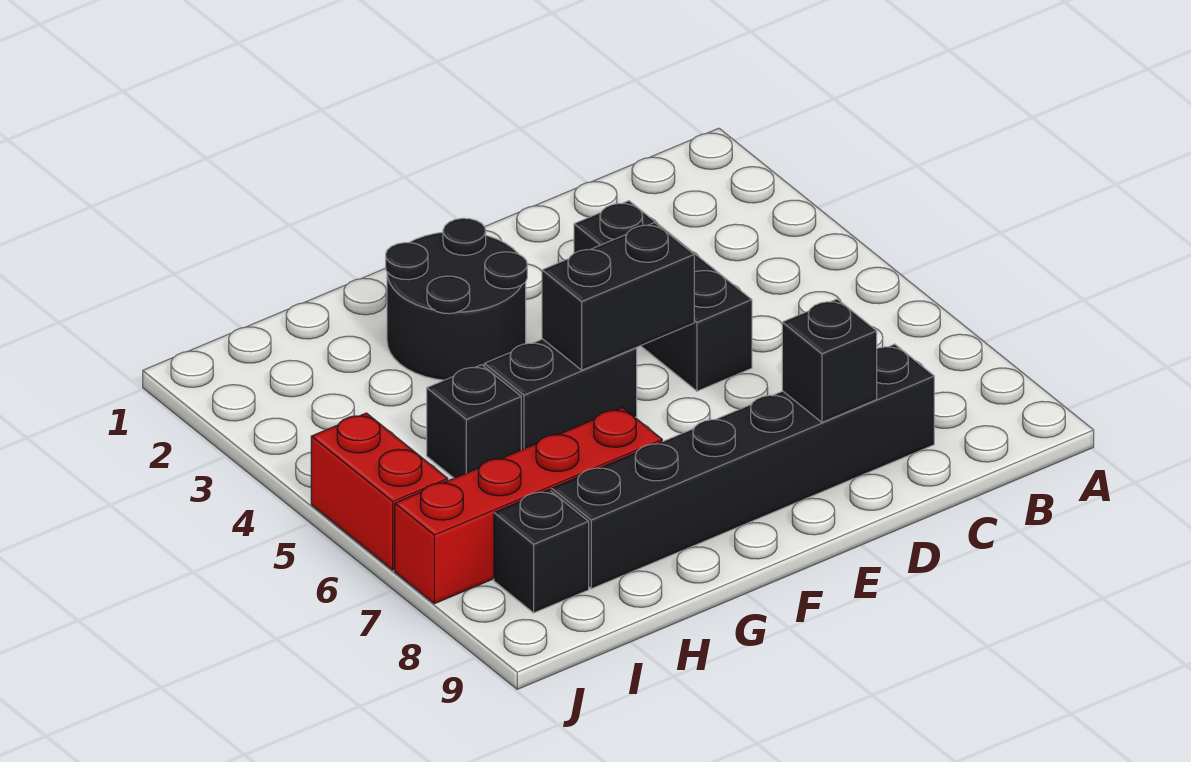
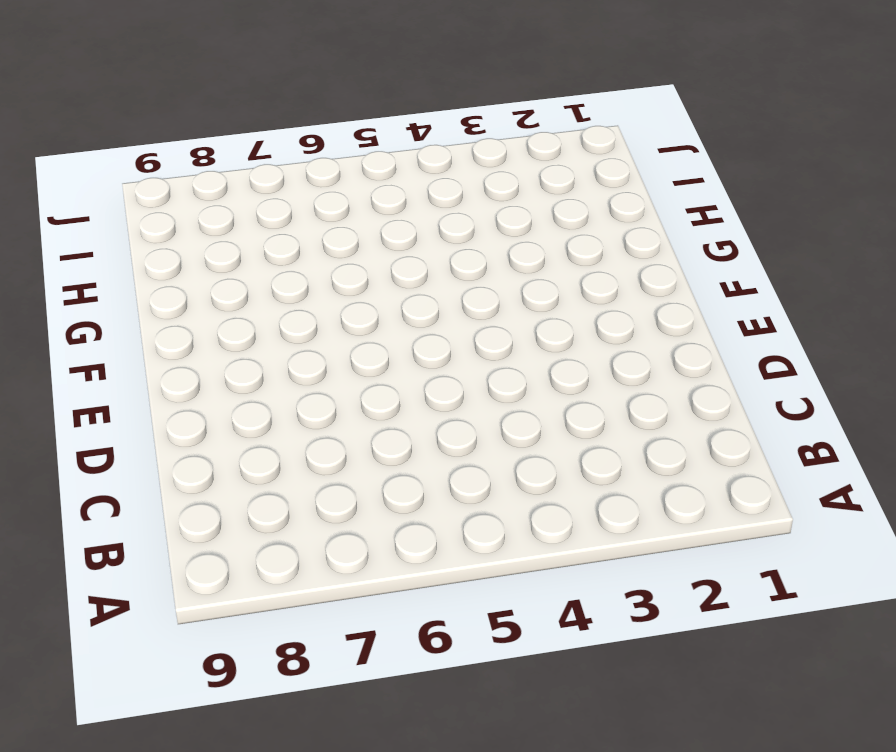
none -> black 1x6 brick [552,344,934,589]
none -> black 1x3 brick [574,201,752,391]

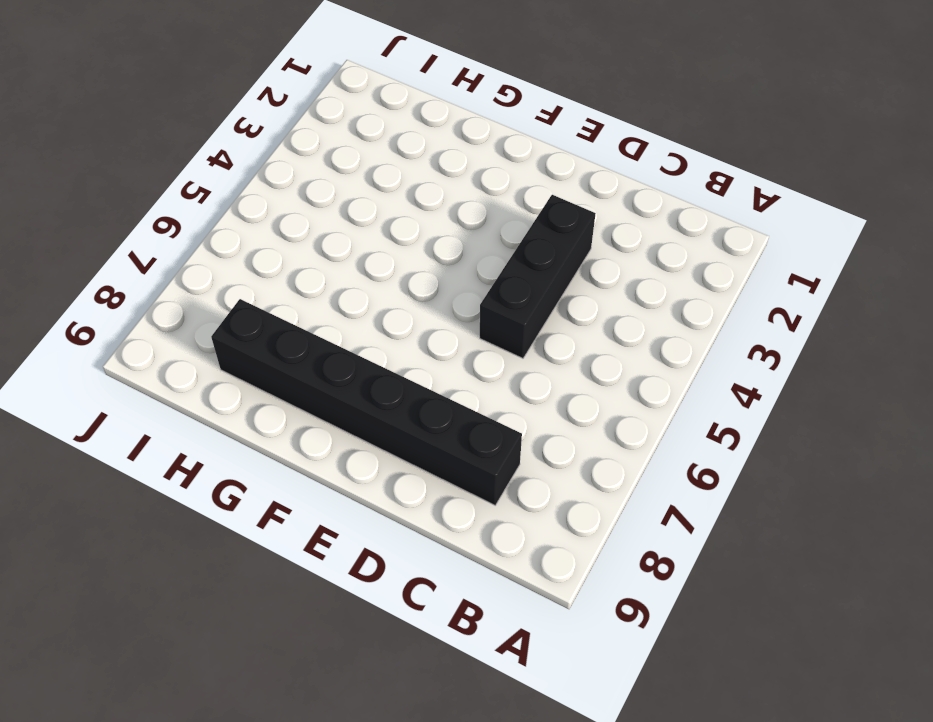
none -> black 2x2 round brick [386,218,527,380]
none -> black 1x2 brick [484,339,637,450]

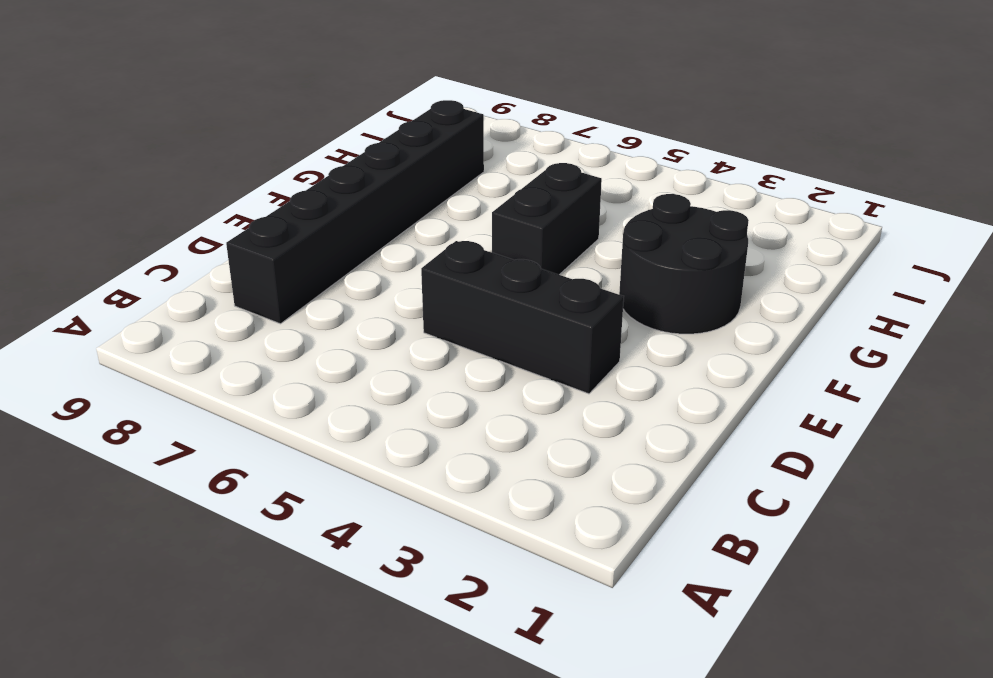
none -> red 1x4 brick [395,408,662,604]
none -> black 1x1 brick [427,365,521,478]

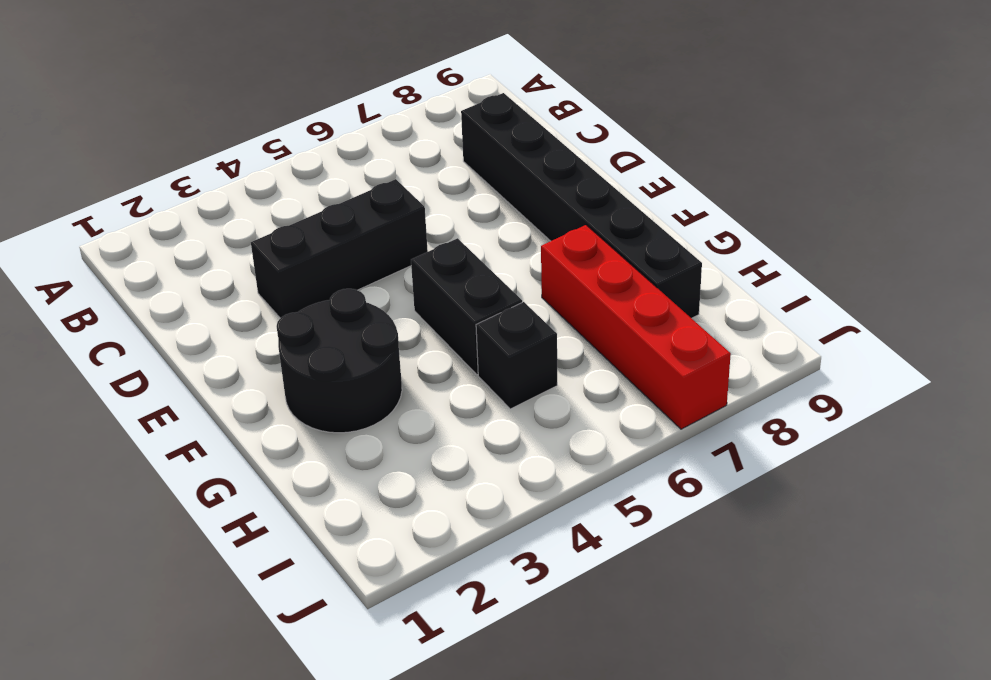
none -> black 1x1 brick [494,490,589,613]
none -> red 1x2 brick [311,413,448,570]

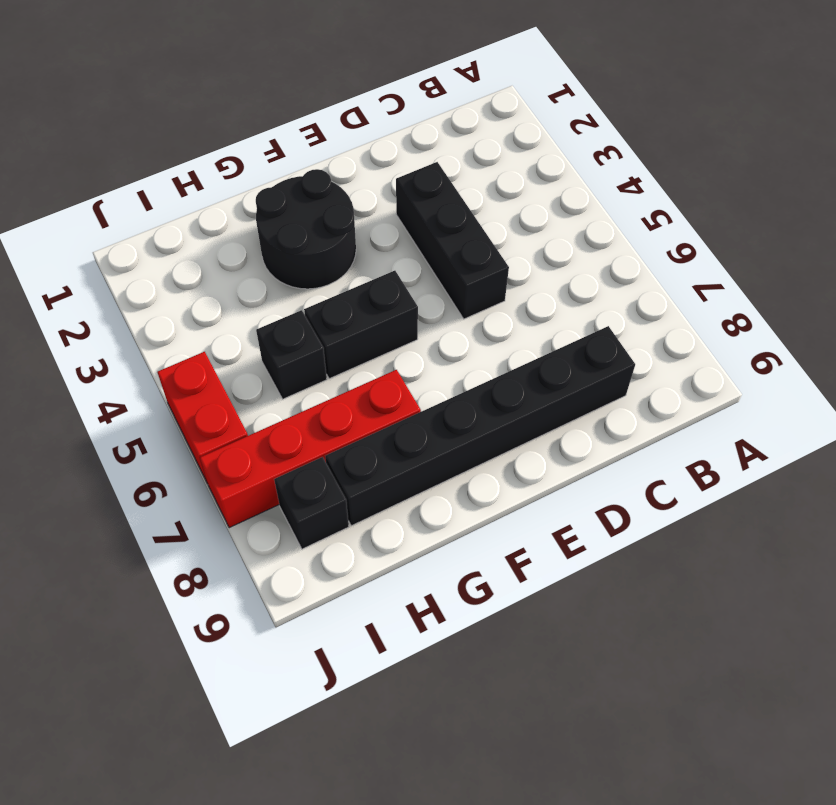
none -> black 1x1 brick [782,299,877,422]
none -> black 1x2 brick [542,223,694,370]

